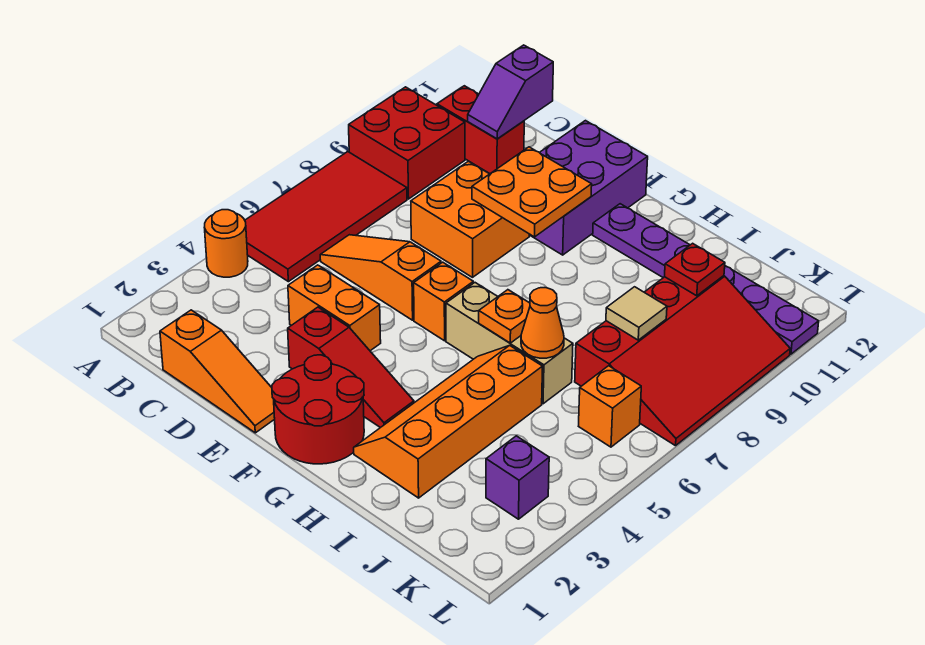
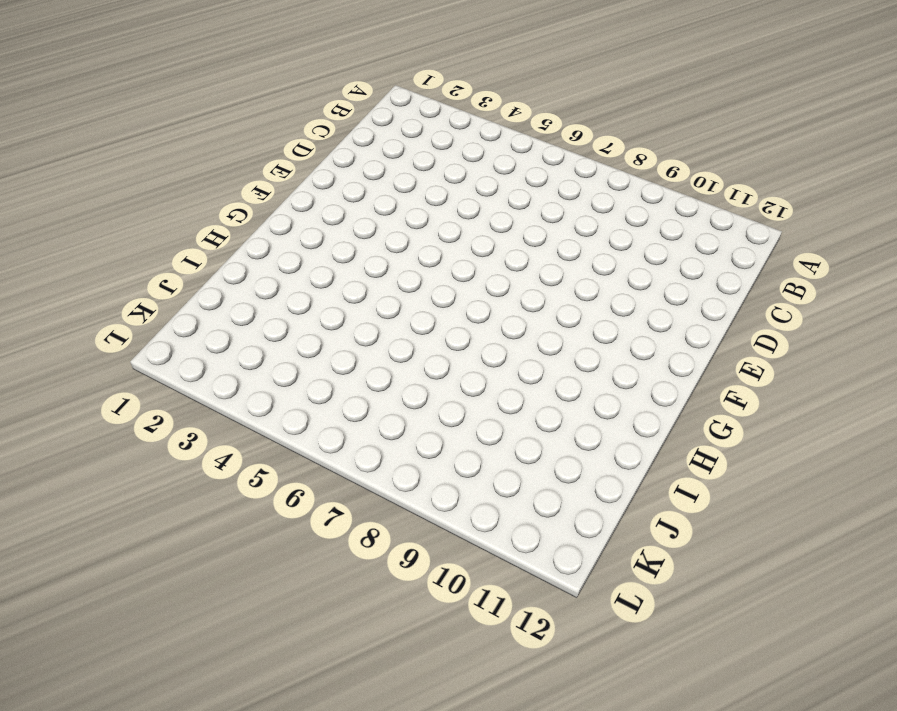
none -> orange 1x1 round brick [204,210,248,277]
none -> red 2x4 tile [245,152,407,282]
none -> red 2x2 brick [349,87,465,199]

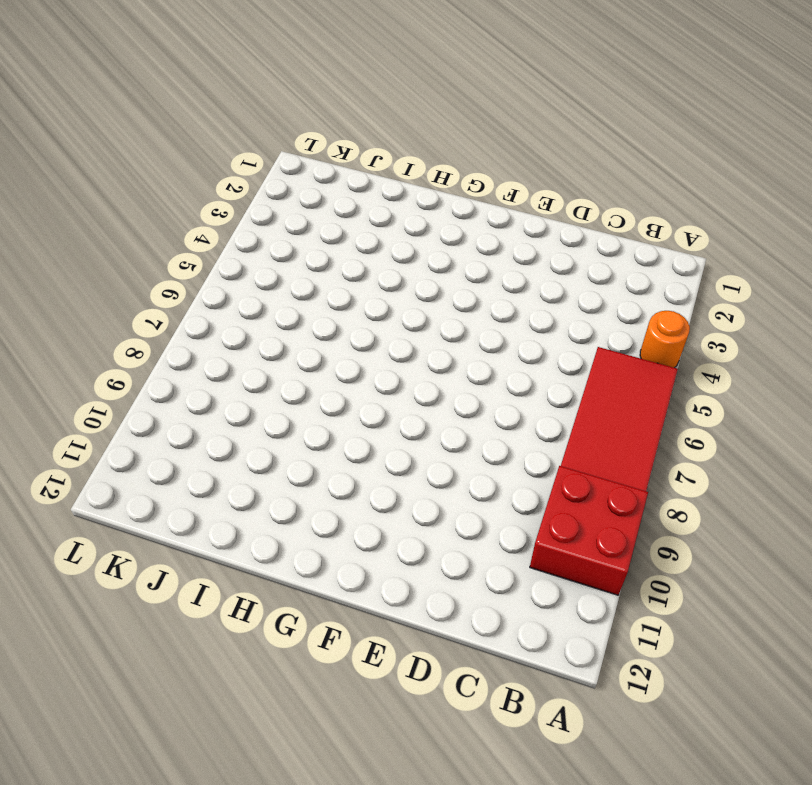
none -> red 1x2 brick [437,86,524,174]
none -> orange 1x3 slope [160,310,275,433]
none -> orange 1x3 slope [320,235,441,320]

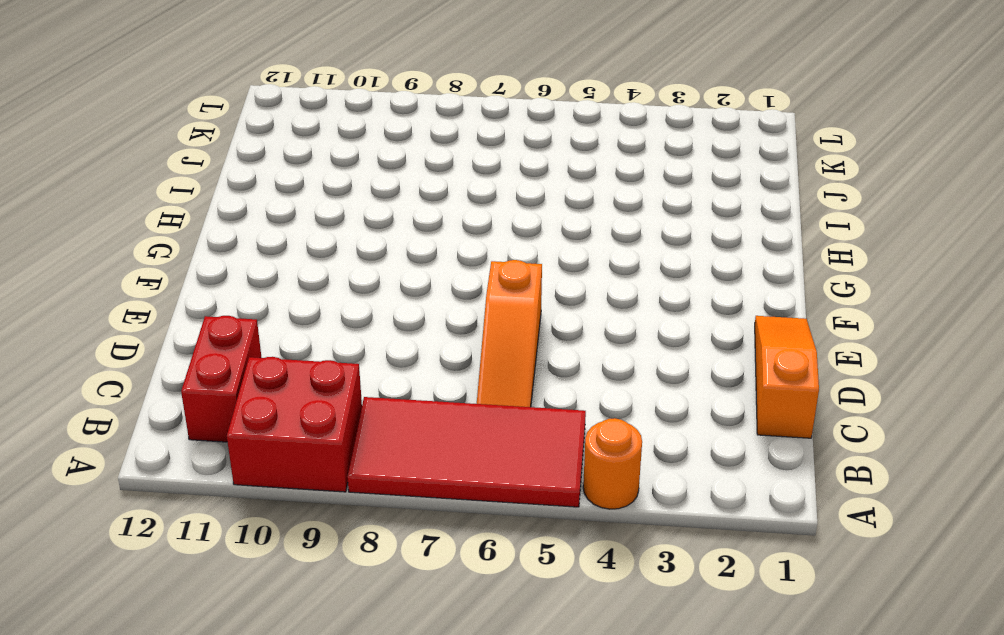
none -> orange 1x2 brick [288,265,381,351]
none -> orange 2x2 brick [411,161,529,277]
none -> red 1x3 slope [288,307,414,428]

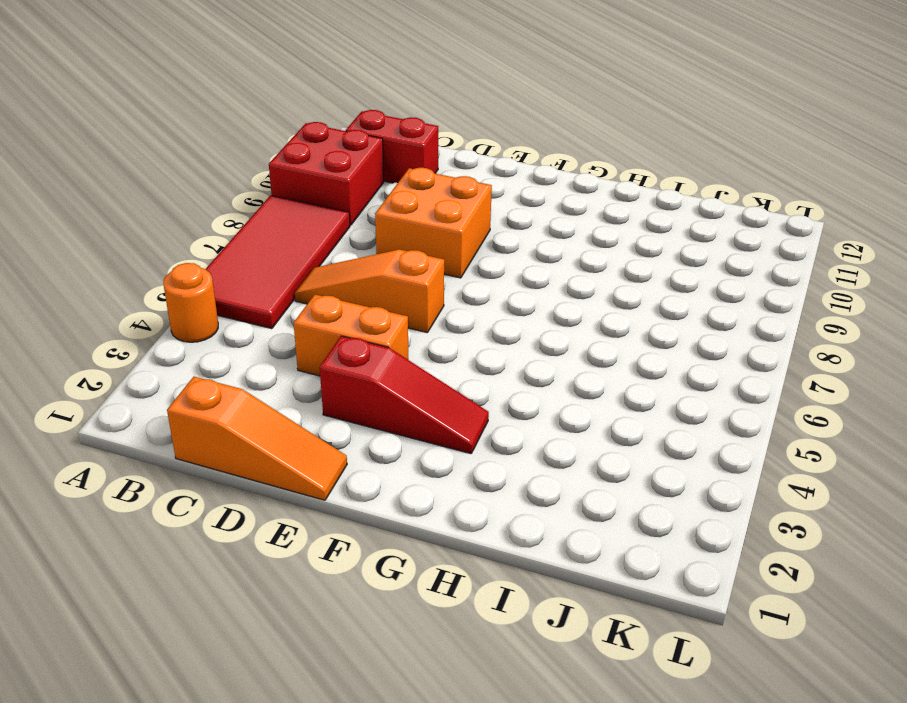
none -> purple 2x3 brick [529,121,648,255]
none -> red 2x2 round brick [272,355,364,464]
none -> orange 1x1 brick [414,262,473,341]

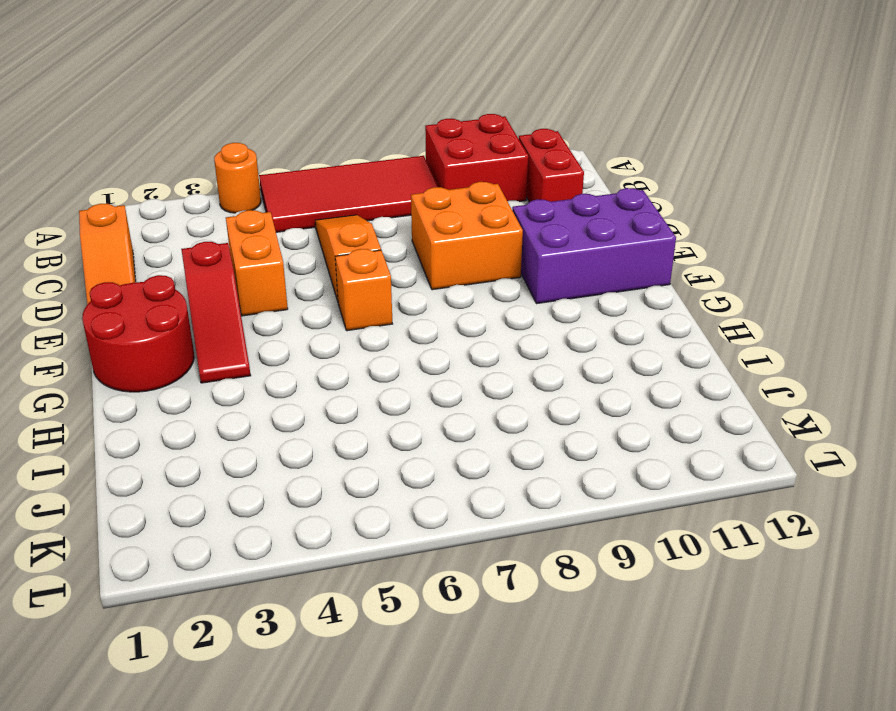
none -> tan 1x3 brick [446,283,573,404]
none -> purple 1x6 plate [593,204,819,354]
none -> orange 2x4 slope [354,345,543,498]

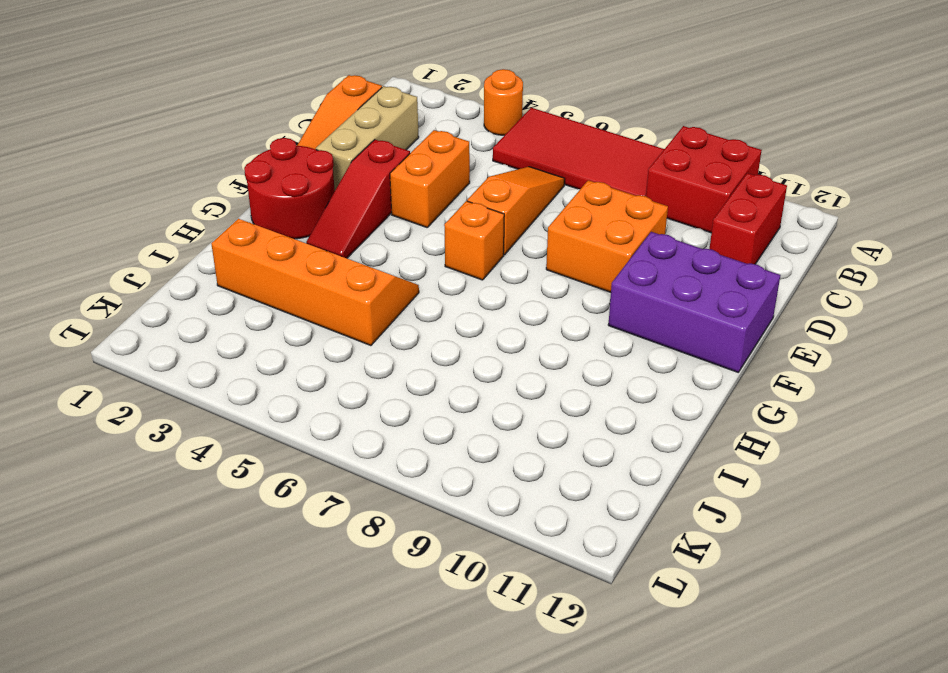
tan 1x3 brick [316,86,419,190] -> tan 1x3 brick moved to [446,283,573,404]
none -> purple 1x6 plate [593,204,819,354]
none -> red 3x4 slope [575,276,790,446]
none -> purple 1x1 brick [486,436,549,519]

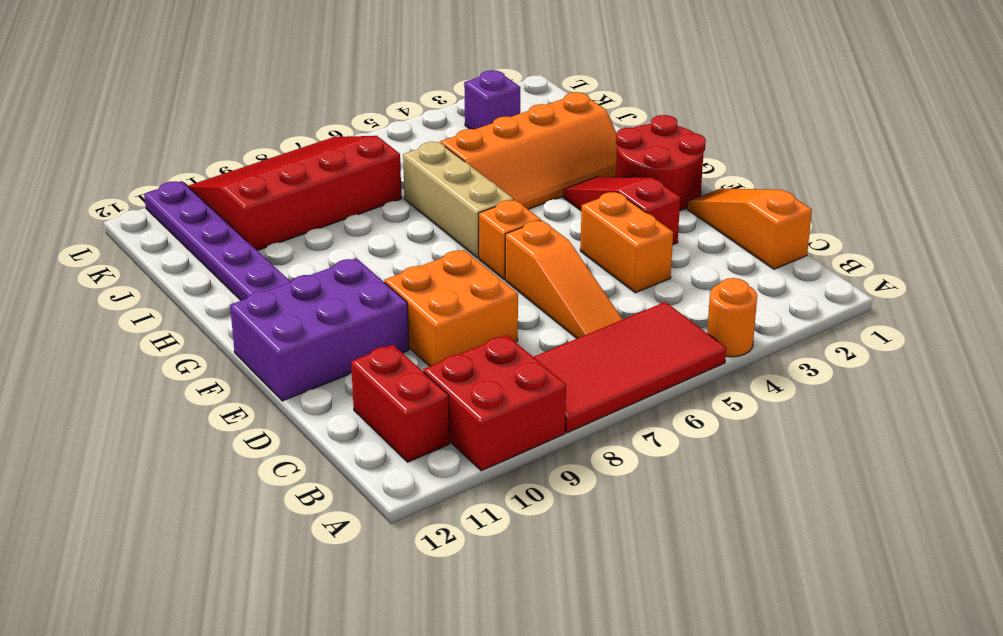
none -> orange 1x1 brick [579,366,641,447]
none -> purple 1x2 slope [468,45,553,139]
none -> orange 2x2 plate [472,147,592,237]

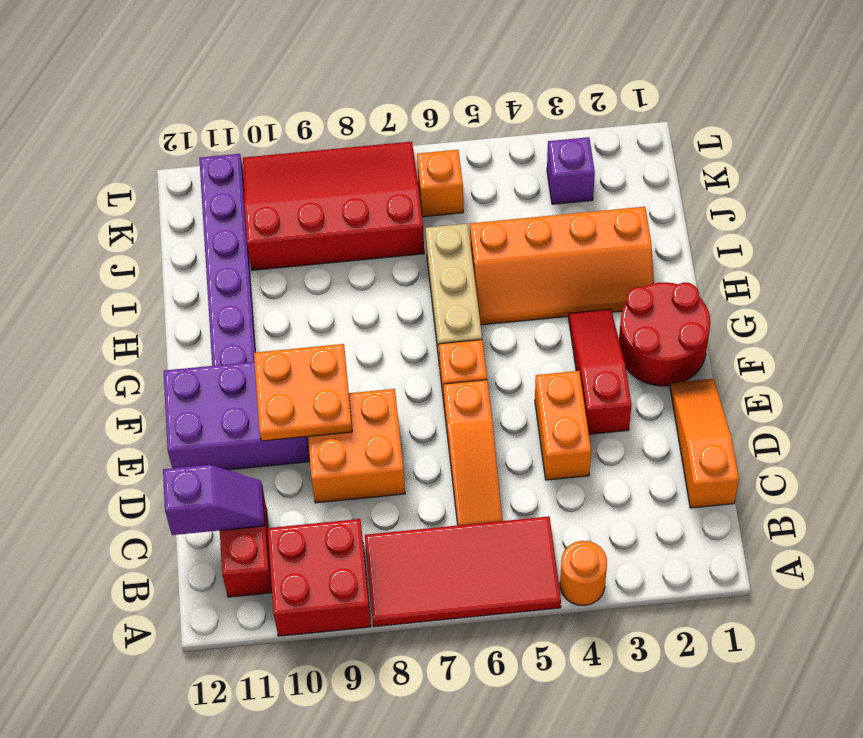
none -> orange 1x1 plate [479,290,530,343]
none -> orange 1x1 cone [521,288,564,358]
none -> tan 1x1 tile [606,287,667,340]

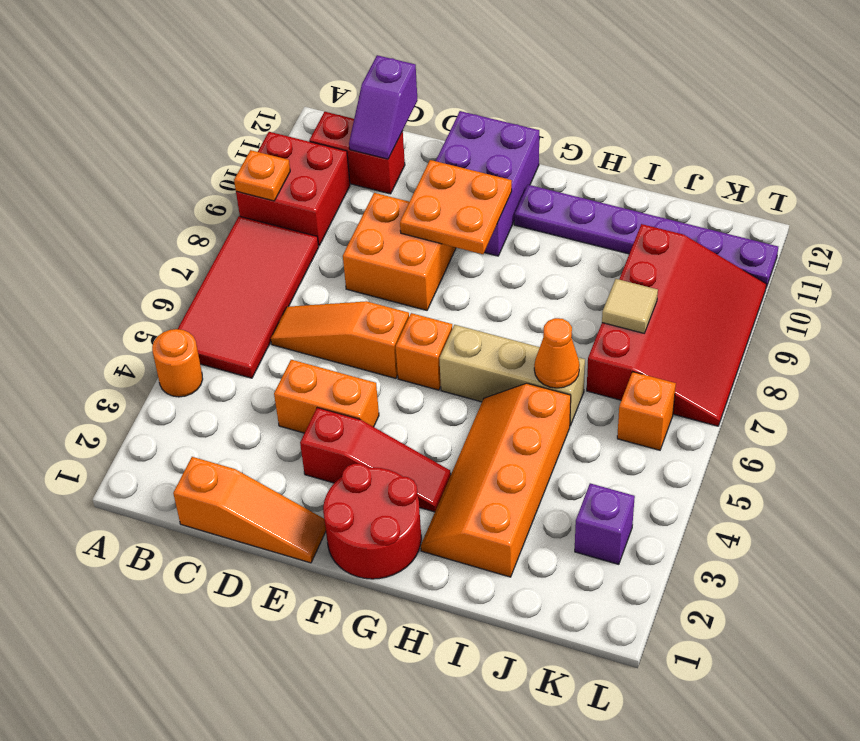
orange 1x1 plate [234,150,290,201] -> orange 1x1 plate moved to [479,290,530,343]
none -> red 1x1 plate [665,243,725,296]

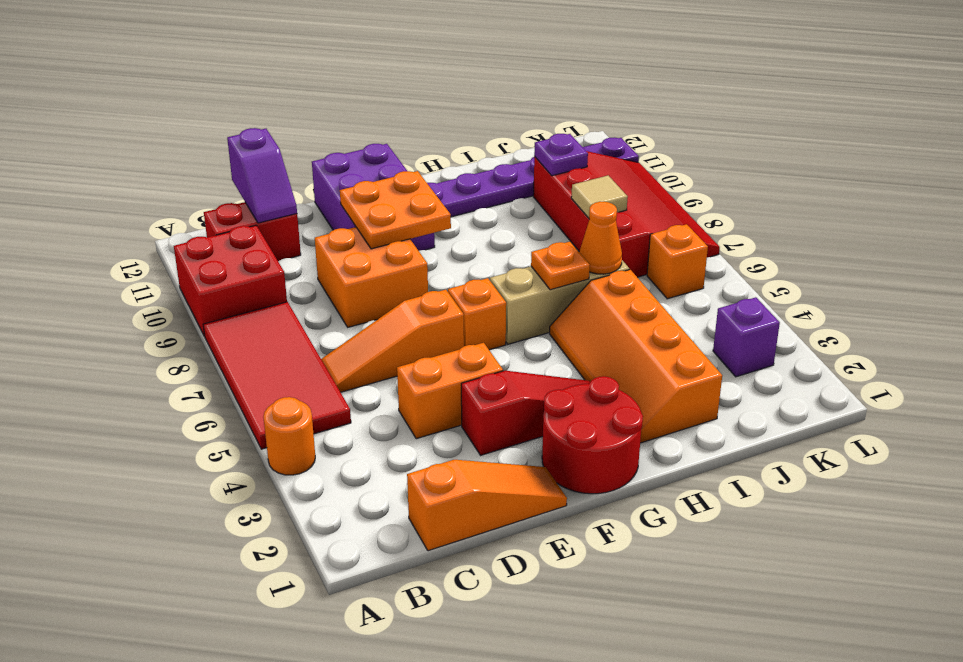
purple 1x1 plate [534,134,588,176] -> red 1x1 plate [665,243,725,296]

